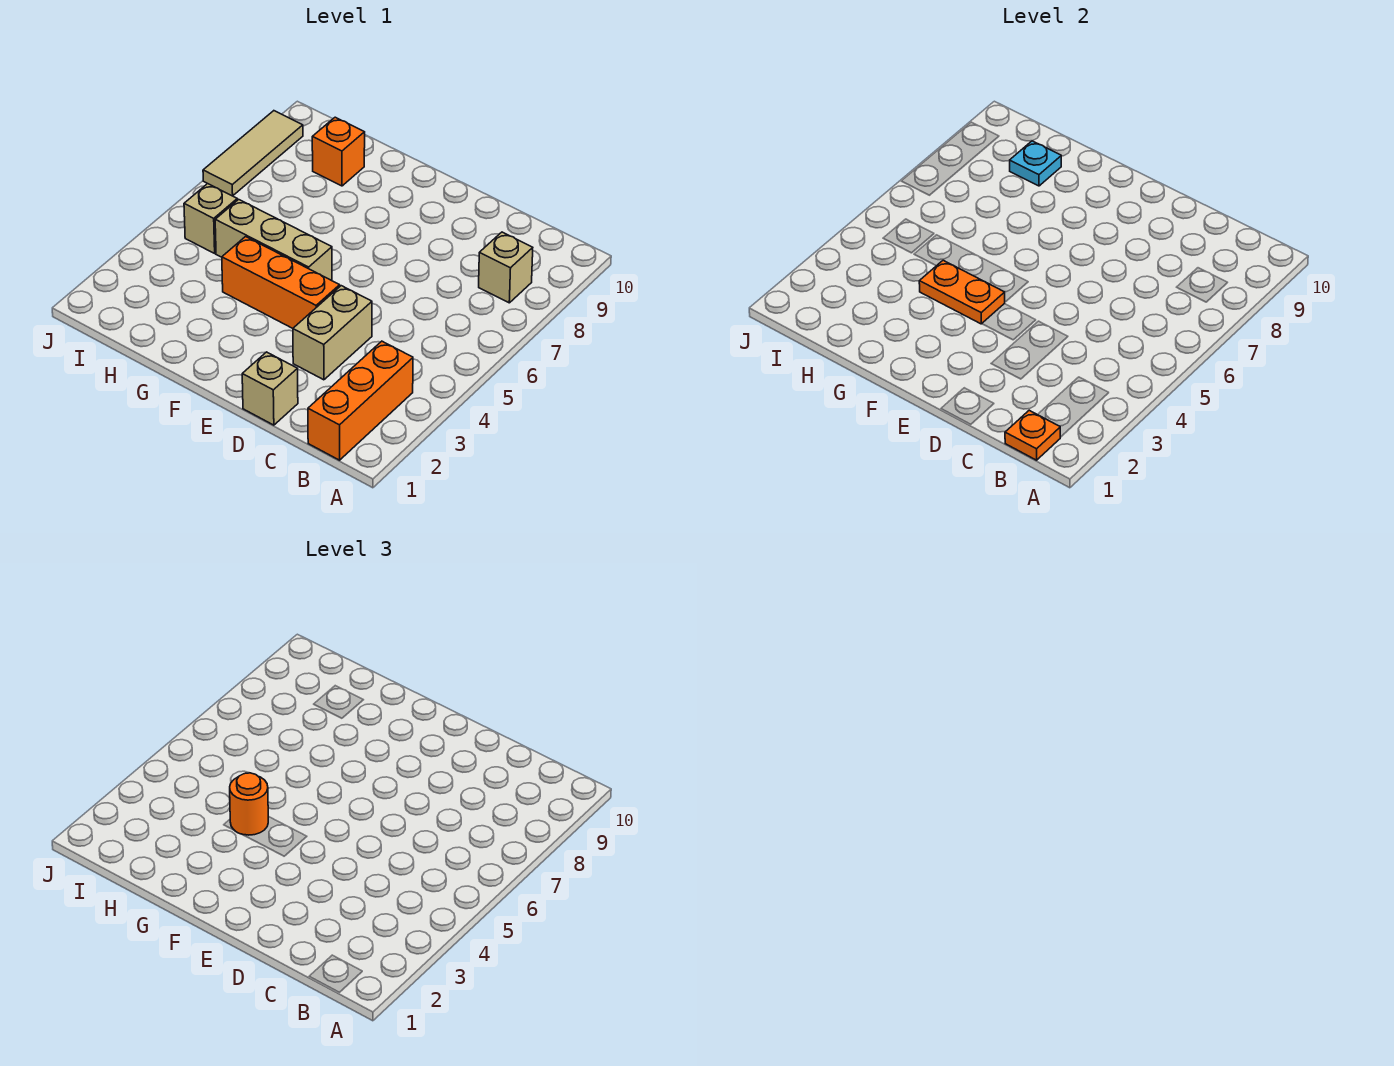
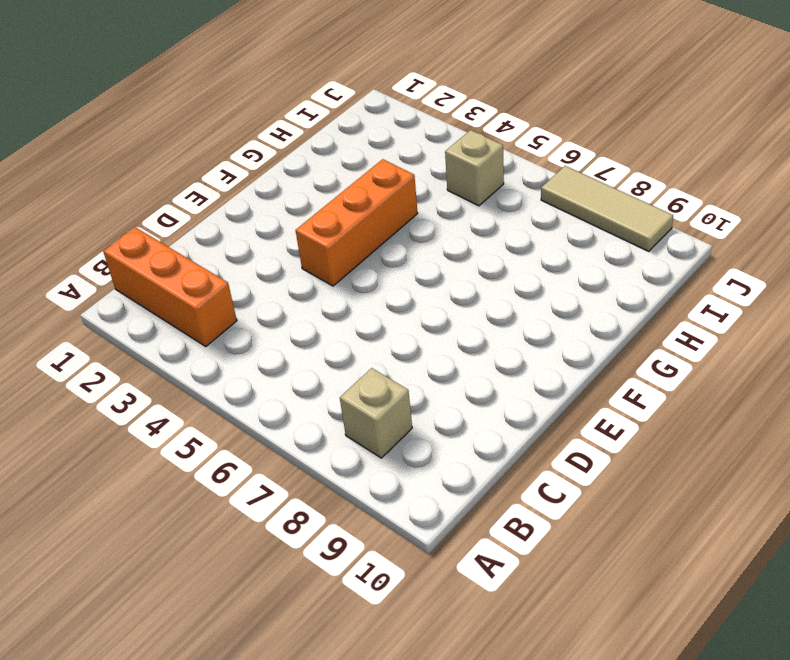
none -> tan 1x1 brick [242,352,298,425]
none -> tan 1x2 brick [293,286,372,380]
none -> tan 1x3 brick [215,199,332,281]

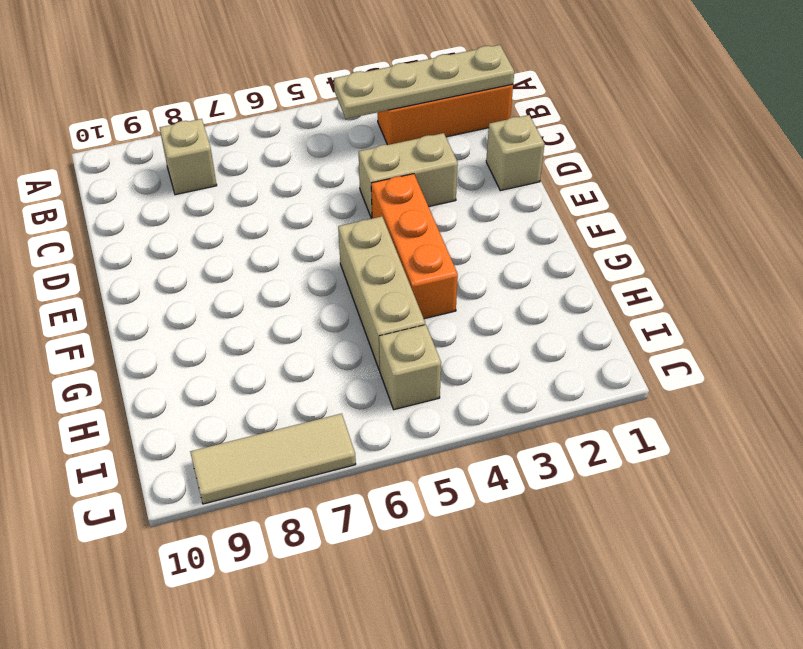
tan 1x4 plate [334,45,514,119] -> orange 1x1 plate [1005,410,1060,460]
none -> orange 1x1 brick [312,117,365,186]
none -> orange 1x2 plate [919,260,1005,324]
none -> cyan 1x1 plate [1010,141,1061,186]

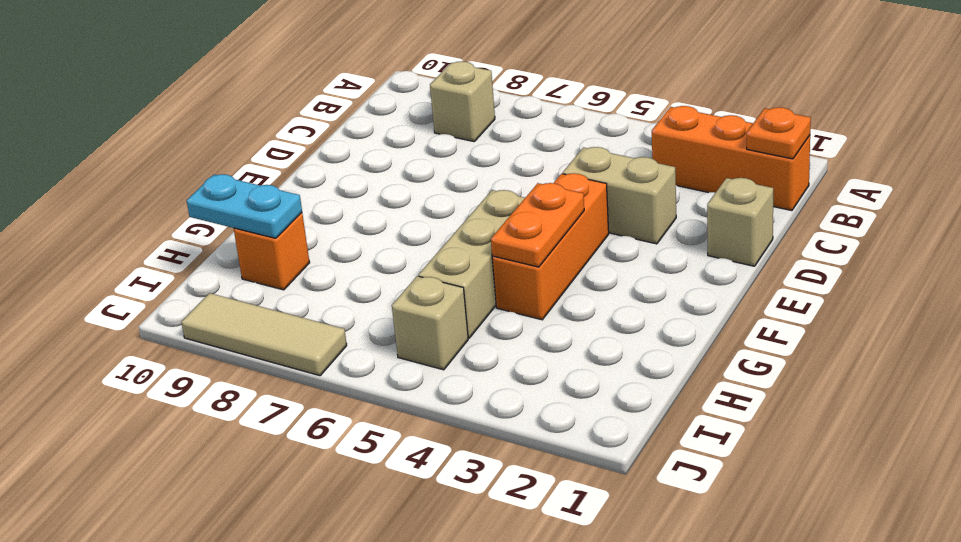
cyan 1x2 plate [187,174,302,238] -> cyan 1x1 plate [1010,141,1061,186]
none -> orange 1x1 round brick [230,773,268,835]

